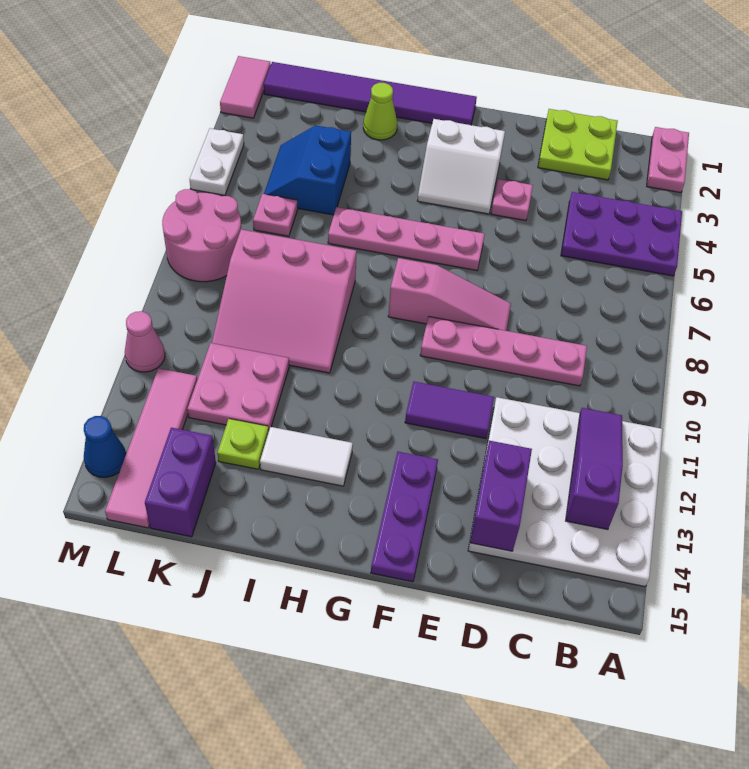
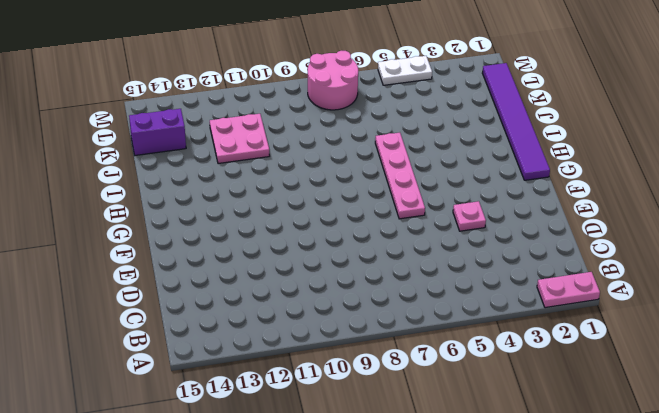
none -> purple 2x3 plate [561,192,682,276]
none -> white 4x4 plate [468,397,663,587]
none -> lime 2x2 plate [538,109,618,180]

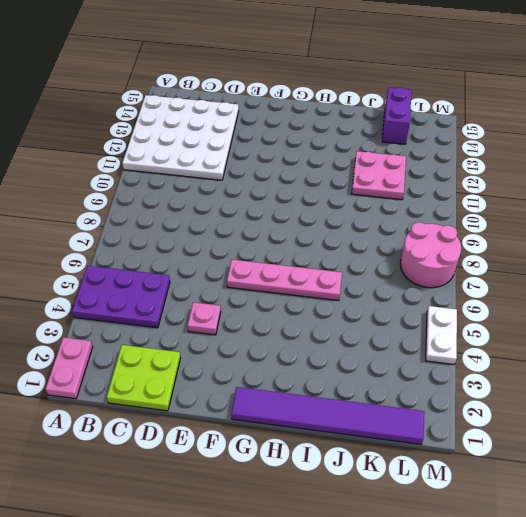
none -> pink 1x4 plate [420,317,587,386]
none -> pink 1x3 slope [388,258,511,331]
none -> purple 1x2 tile [405,382,494,439]

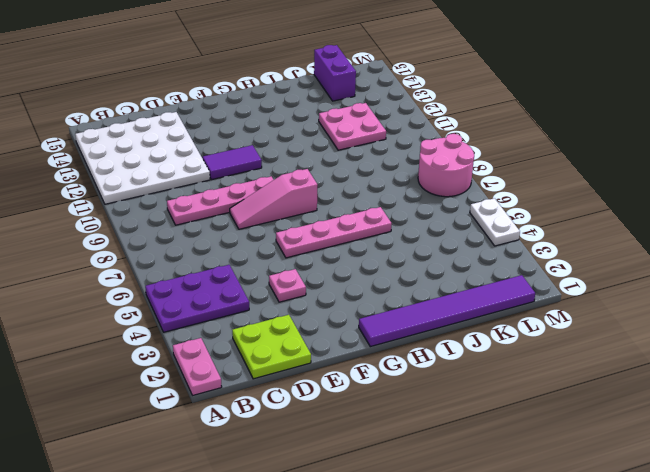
none -> white 2x2 slope [417,119,505,214]
none -> purple 1x3 plate [371,452,438,582]
none -> white 1x2 tile [260,427,353,486]

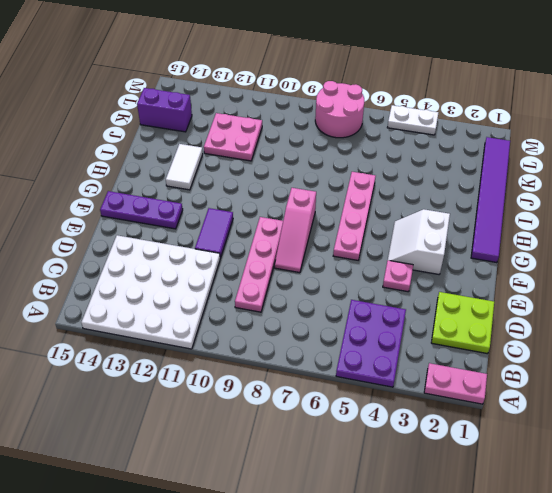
none -> lime 1x1 cone [363,83,397,140]
none -> pink 3x3 slope [212,229,357,373]
none -> blue 2x2 slope [264,125,351,215]

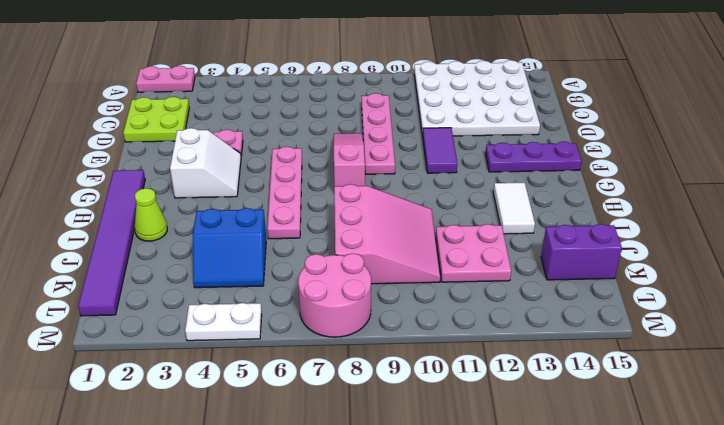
none -> purple 2x3 plate [561,192,682,276]
none -> lime 1x1 plate [217,419,269,469]
none -> pink 1x1 plate [253,194,298,236]

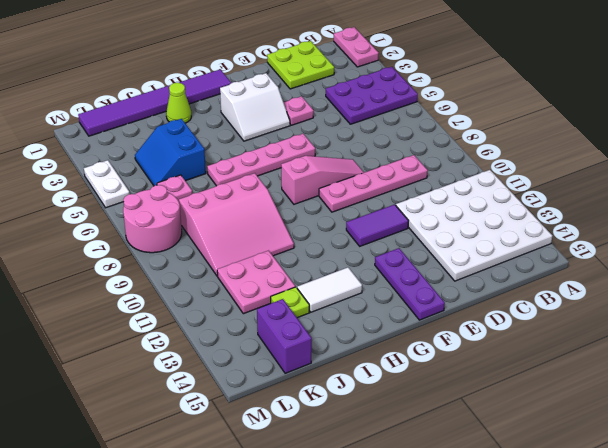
none -> pink 1x4 tile [105,368,197,528]
none -> pink 1x2 tile [220,56,271,118]
none -> pink 1x1 cone [125,311,165,372]

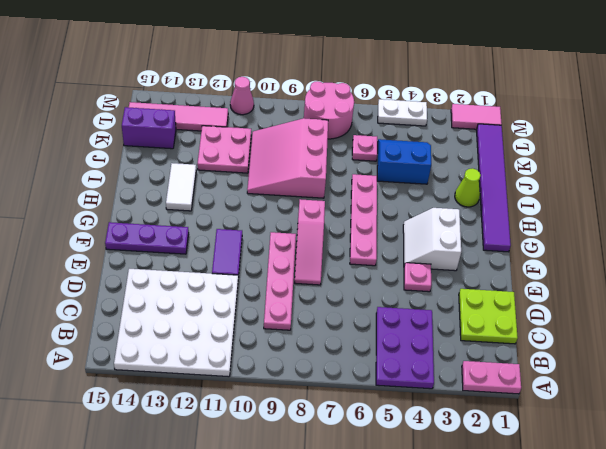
none -> lime 1x1 plate [217,419,269,469]
none -> blue 1x1 cone [84,416,126,478]
none -> purple 1x3 slope [566,408,623,530]

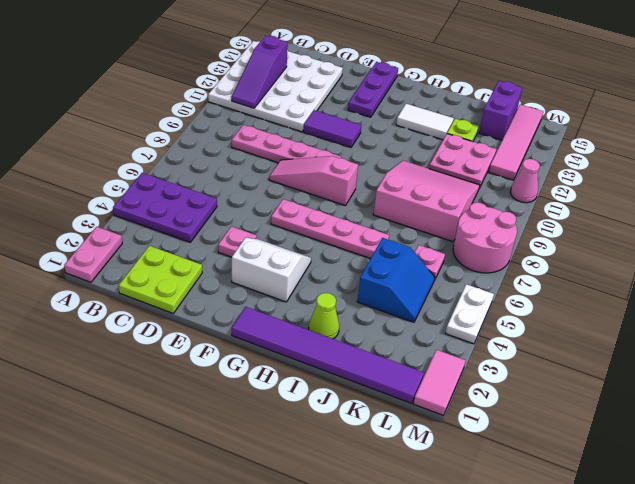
none -> blue 1x1 cone [84,416,126,478]
none -> purple 1x2 brick [470,441,532,551]

